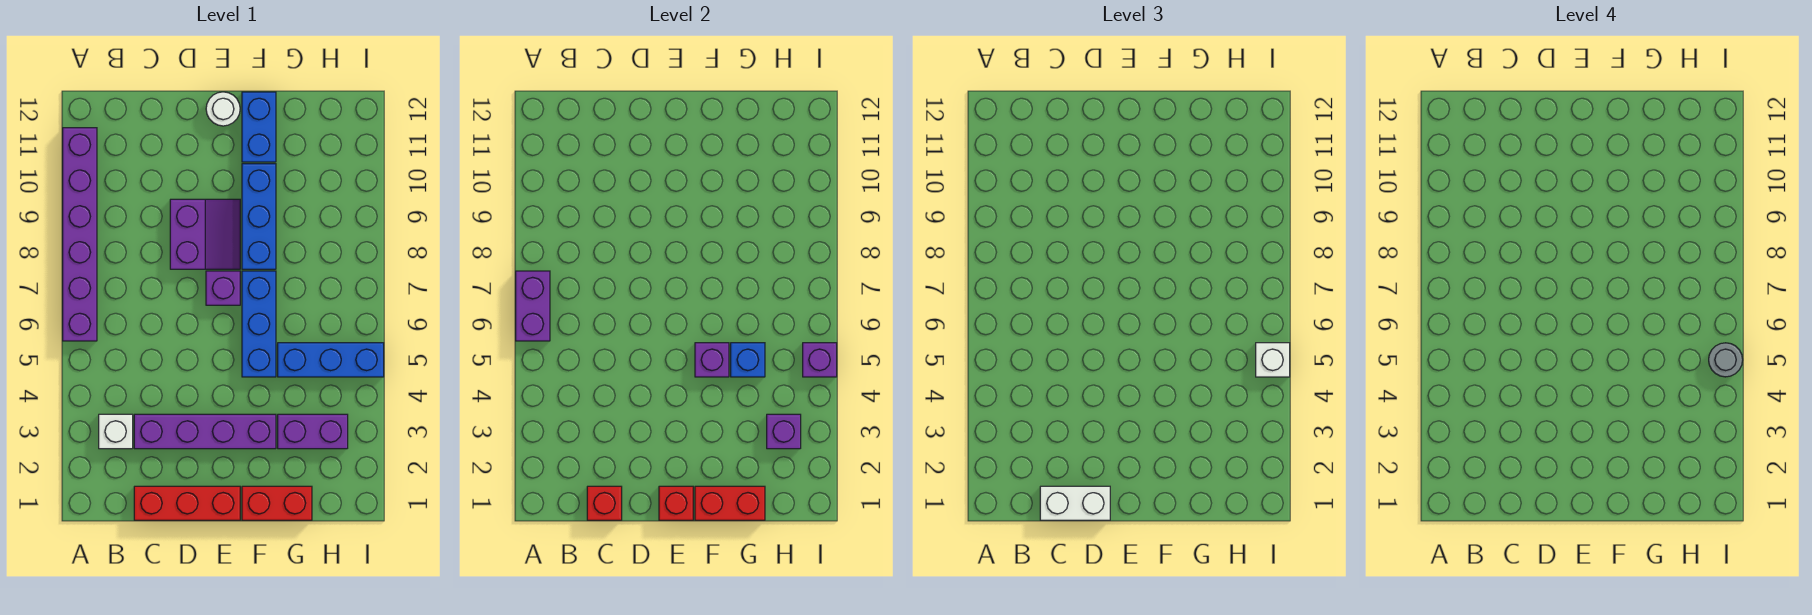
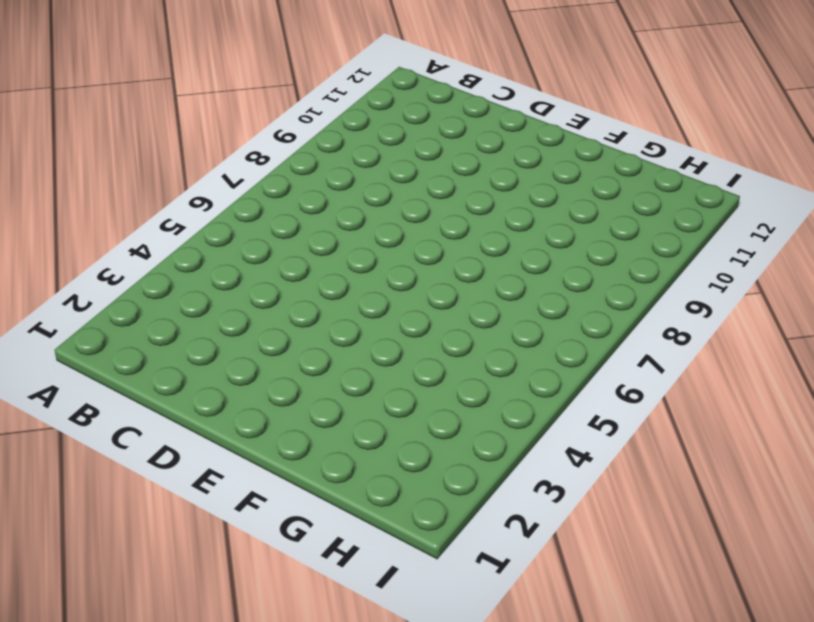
none -> purple 1x6 brick [63,128,97,341]
none -> white 1x1 brick [99,414,133,449]
none -> red 1x3 brick [134,486,240,520]

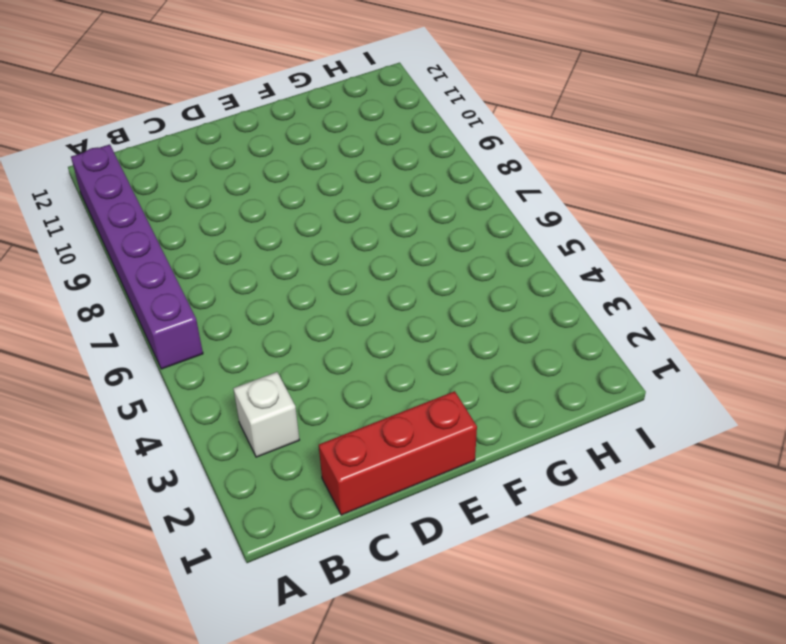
none -> purple 1x4 brick [134,414,276,449]
none -> purple 2x2 slope [170,199,240,269]
none -> purple 1x1 brick [206,271,240,305]

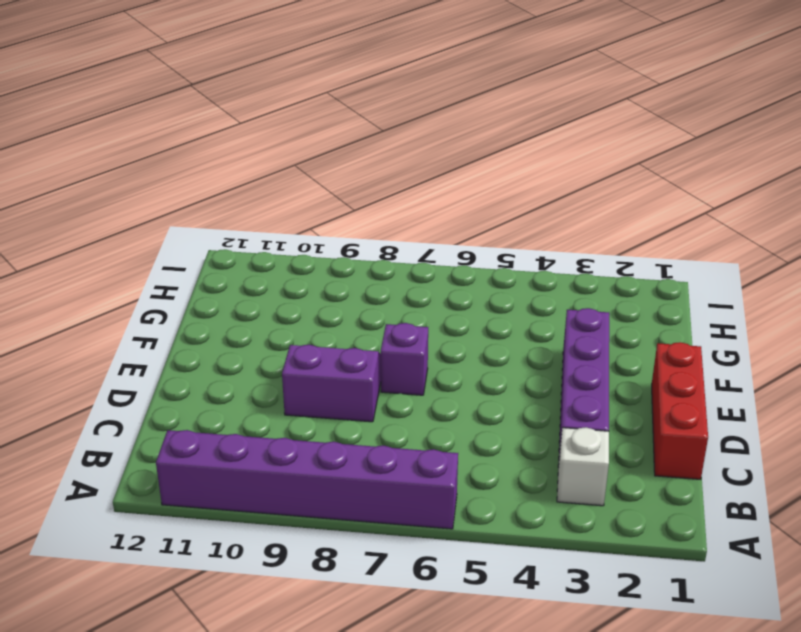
none -> white 1x1 round brick [206,92,240,126]
none -> red 1x2 brick [242,486,312,520]
none -> blue 1x3 brick [242,271,276,377]

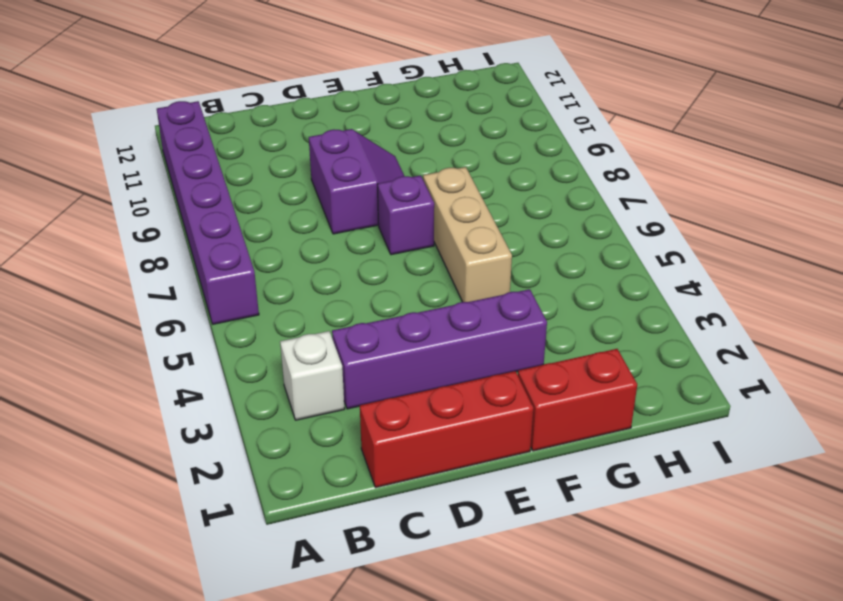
tan 1x3 brick [423,167,512,302] -> blue 1x3 brick [242,271,276,377]
none -> white 1x1 round brick [206,92,240,126]
none -> blue 1x3 brick [242,164,276,269]
none -> blue 1x2 brick [242,92,276,162]

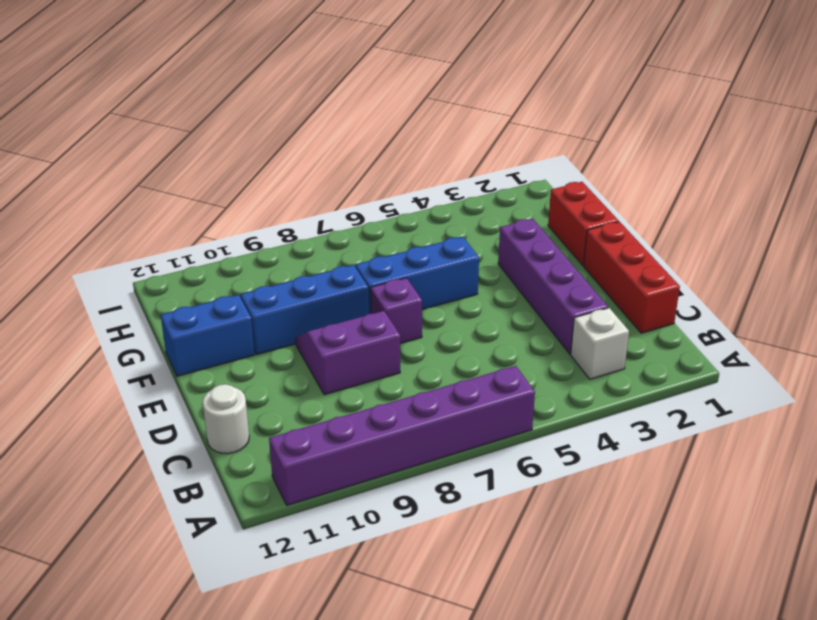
white 1x1 round brick [203,384,249,454] -> white 1x1 round brick moved to [206,92,240,126]
none -> purple 1x2 brick [278,414,348,449]
none -> blue 1x3 brick [278,343,384,377]
none -> purple 1x2 brick [516,271,550,341]

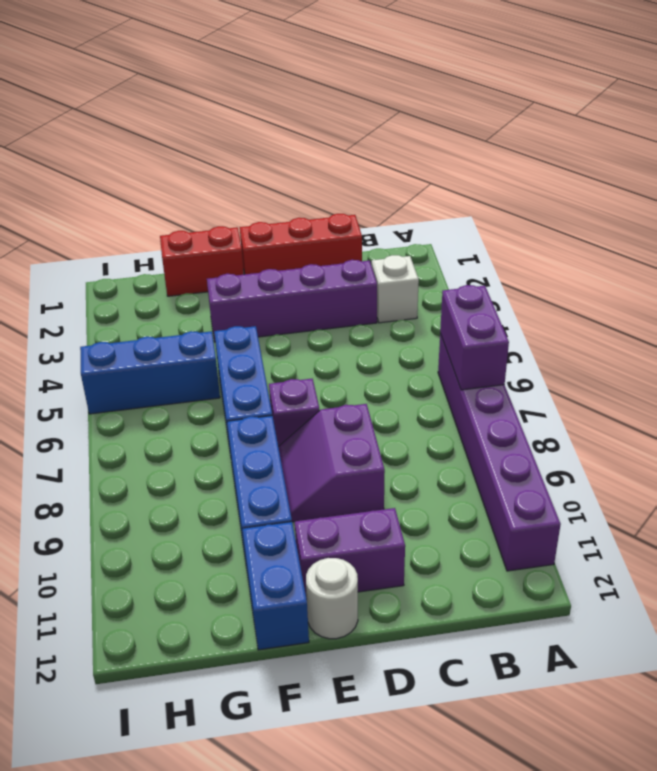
purple 1x2 brick [295,508,405,599] -> purple 1x2 brick moved to [278,414,348,449]
none -> red 1x1 brick [587,486,622,520]
none -> red 1x1 brick [659,486,693,520]
none -> red 1x2 brick [695,486,765,520]

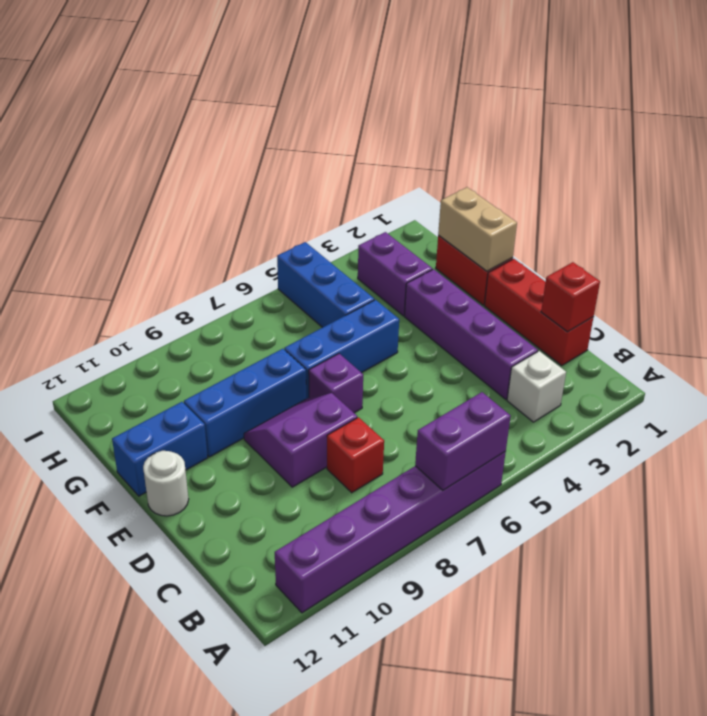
red 1x1 brick [327,417,384,493] -> red 1x1 brick moved to [659,486,693,520]
tan 1x2 brick [438,187,517,271] -> red 1x2 brick [695,486,765,520]
none -> purple 1x1 brick [695,343,729,377]
none -> blue 1x1 brick [731,343,765,377]
none -> purple 1x1 brick [767,414,801,449]

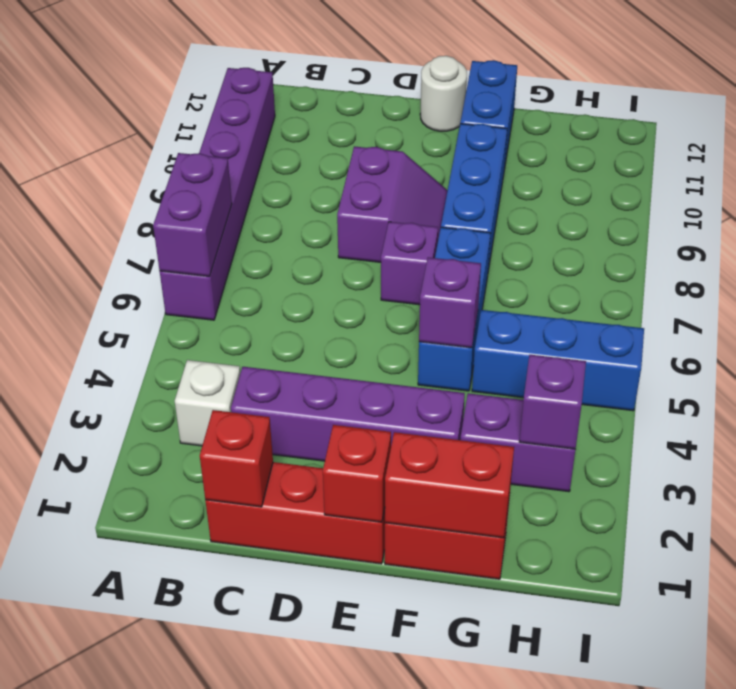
none -> blue 1x1 brick [731,343,765,377]
none -> purple 1x1 brick [803,343,837,377]
none -> white 1x2 brick [1040,486,1110,520]

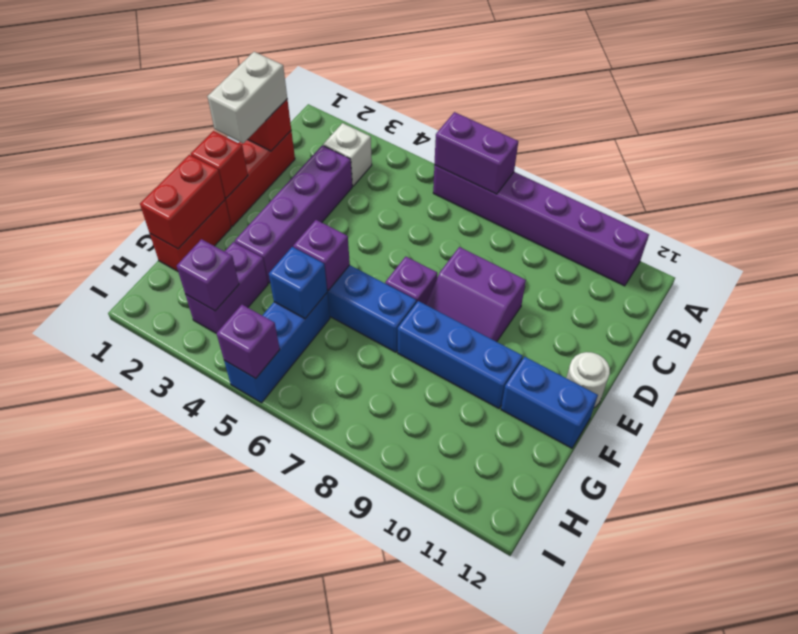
none -> white 1x1 brick [1256,343,1290,377]
none -> grey 1x1 round brick [1709,343,1743,377]

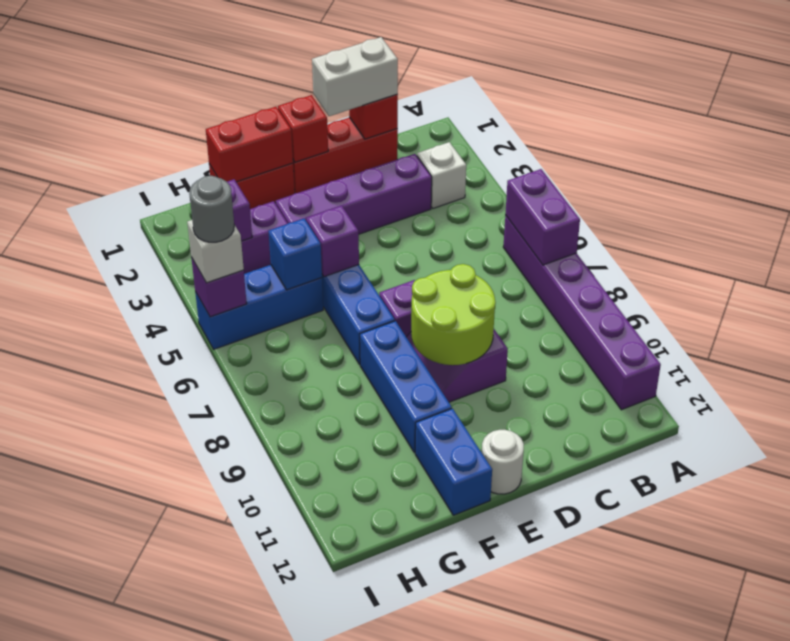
lime 2x2 round brick [411,264,496,365] -> none

